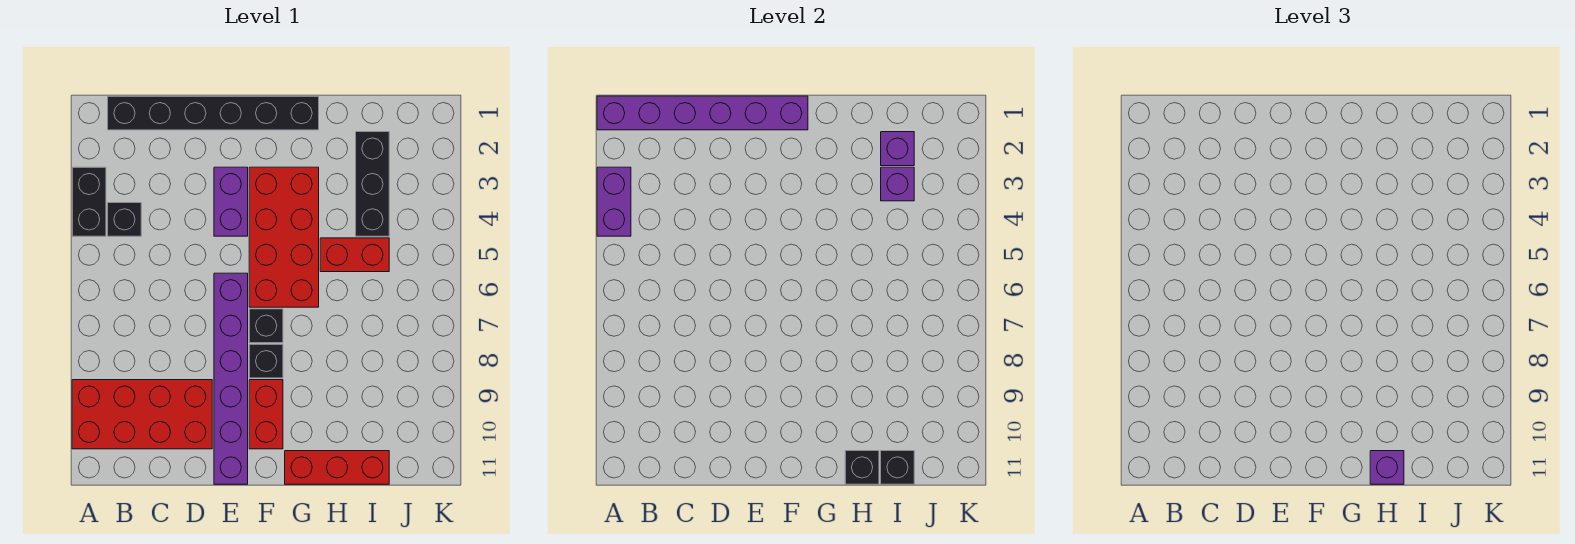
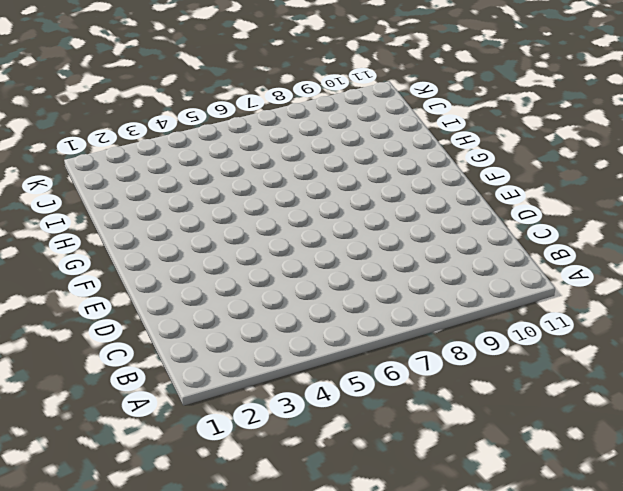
none -> black 1x2 brick [72,167,106,236]
none -> red 2x4 brick [72,380,212,449]
none -> black 1x6 brick [108,96,319,130]

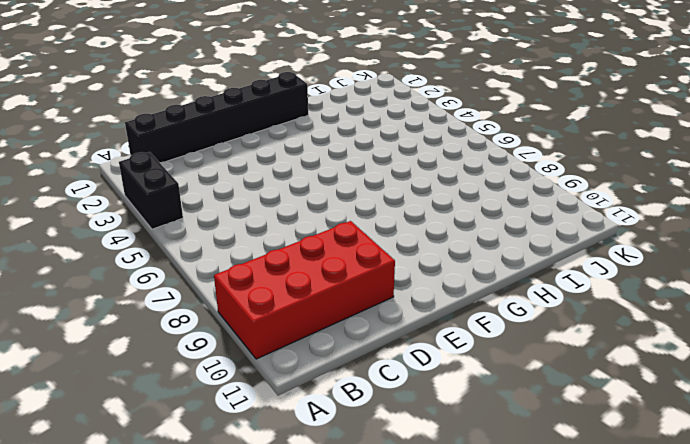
none -> black 1x1 brick [108,203,141,236]
none -> purple 1x2 brick [214,167,248,236]
none -> purple 1x6 brick [214,273,248,484]

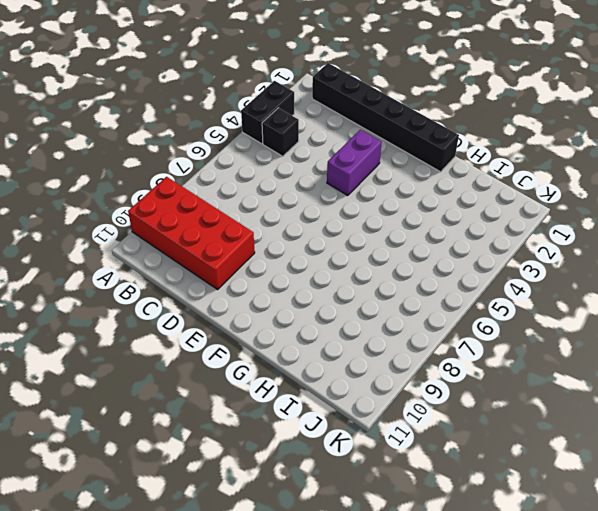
none -> purple 1x6 brick [214,273,248,484]
none -> red 2x4 brick [249,167,319,307]
none -> black 1x1 brick [249,309,283,343]

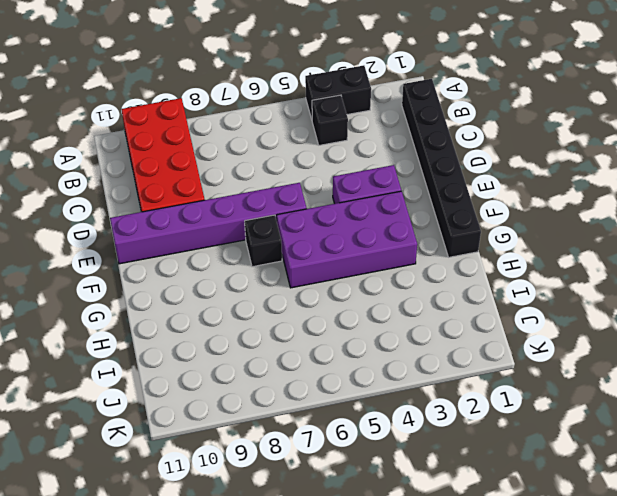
purple 2x4 brick [277,191,417,288] -> red 2x4 brick [249,167,319,307]
none -> black 1x1 brick [249,344,283,378]
none -> red 1x2 brick [249,380,283,449]
none -> red 1x3 brick [285,451,389,484]

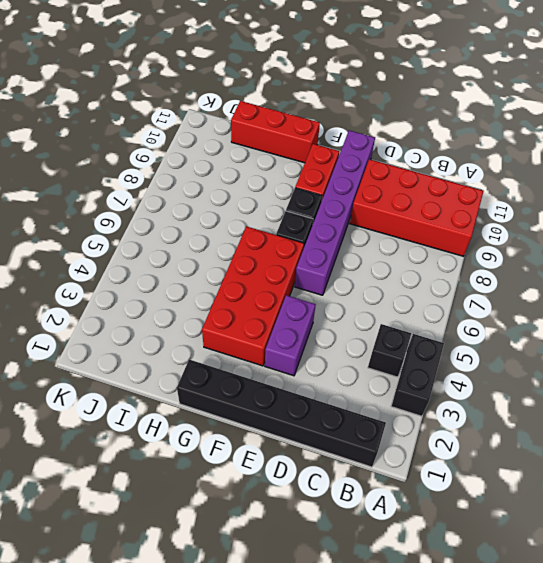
none -> red 1x2 brick [320,238,389,272]
none -> black 1x3 brick [356,132,389,236]
none -> purple 1x6 brick [597,96,808,130]

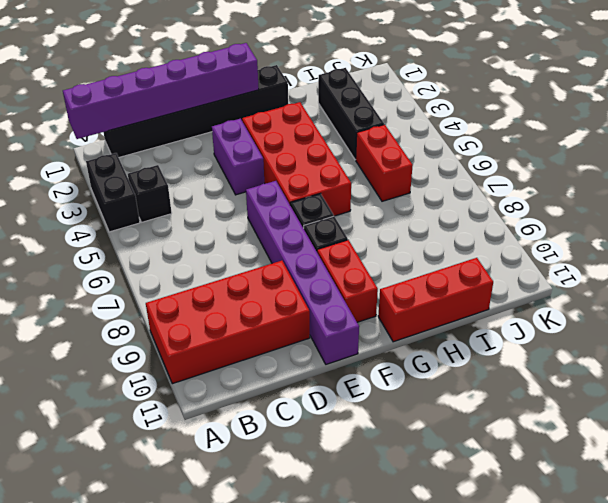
red 1x2 brick [356,125,413,201] -> red 1x2 brick turned to [320,238,389,272]
none -> purple 1x2 brick [597,167,631,236]
none -> black 1x1 brick [845,451,879,484]
none -> purple 1x1 brick [881,132,914,166]

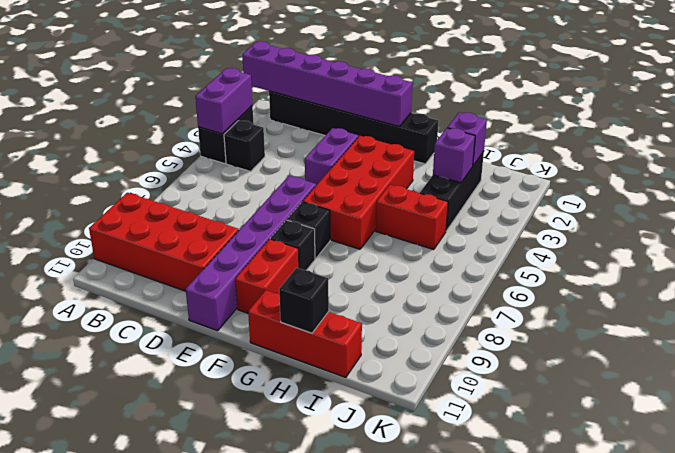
none -> black 1x1 brick [881,451,914,484]
none -> purple 1x1 brick [1370,451,1404,484]

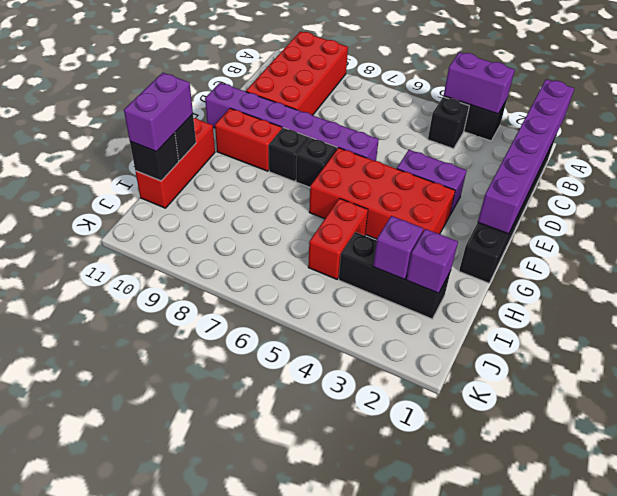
purple 1x2 brick [124,73,193,151] -> purple 1x1 brick [1370,451,1404,484]

